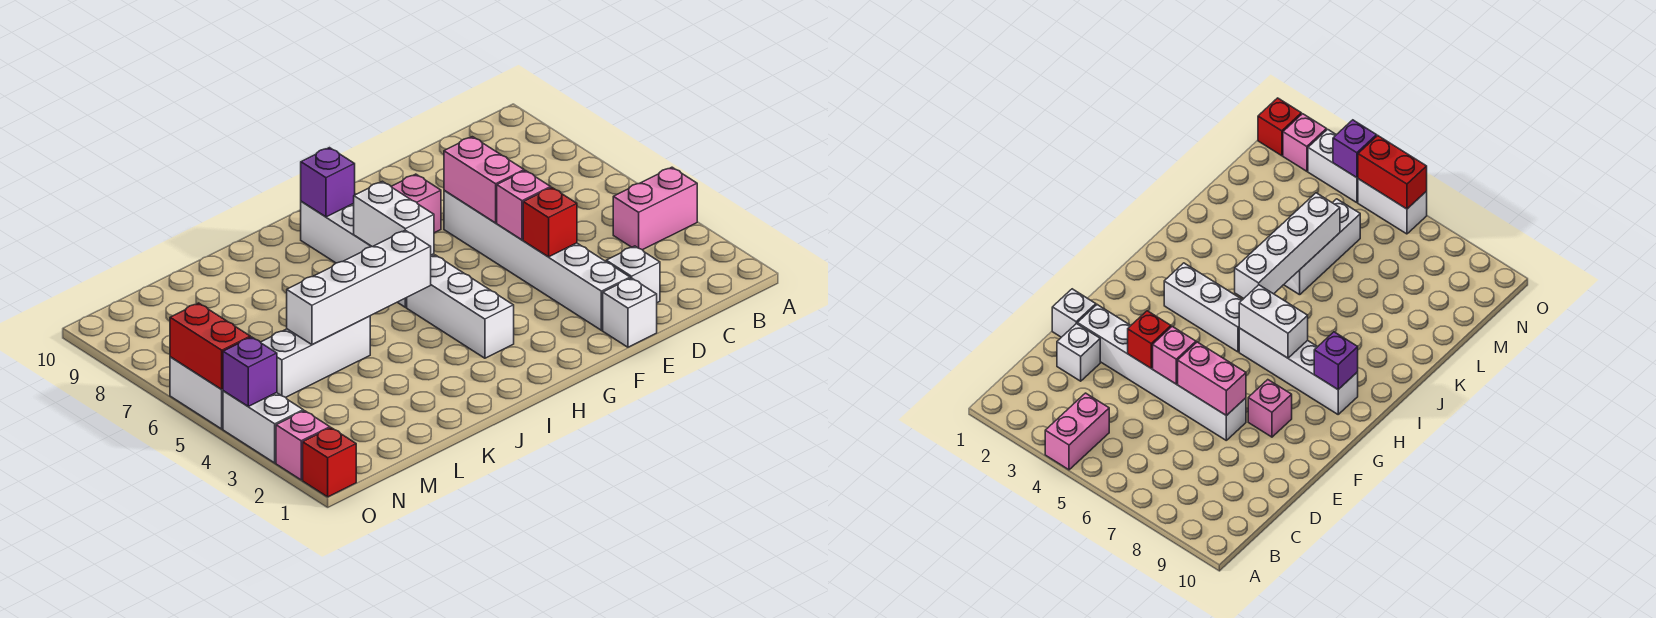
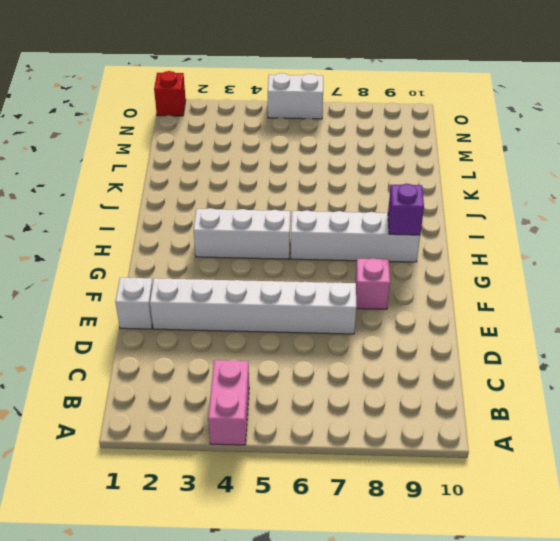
none -> white 1x1 brick [606,246,660,303]
none -> white 1x3 brick [261,316,370,397]
none -> pink 1x1 brick [276,411,330,480]

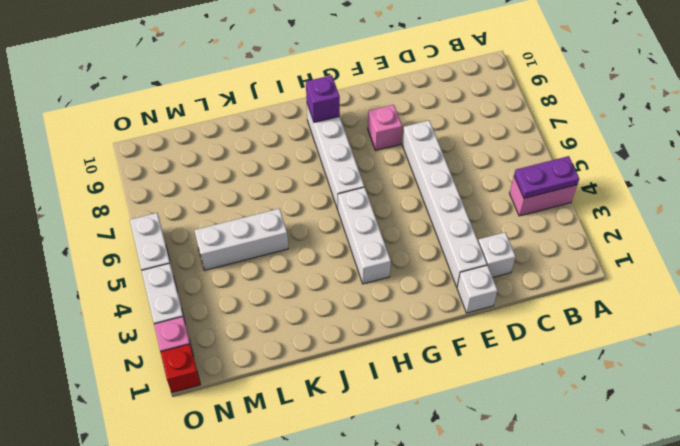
purple 1x2 plate [514,156,579,198] -> none
none -> red 1x1 brick [523,188,577,257]
none -> pink 1x1 brick [497,171,551,240]
none -> pink 1x2 brick [444,137,524,223]

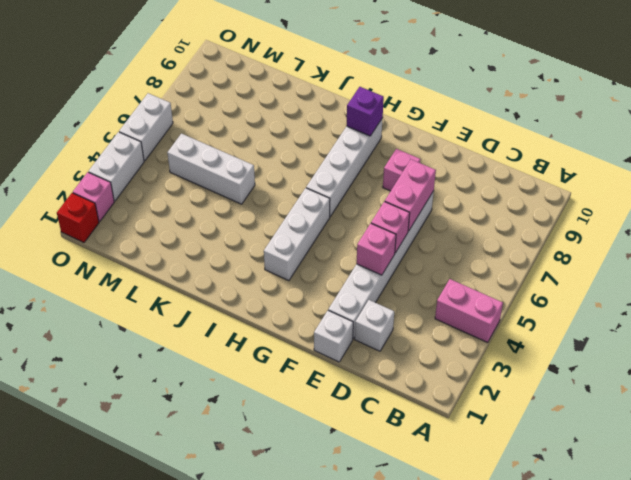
pink 1x1 brick [357,223,396,275] -> red 1x1 brick [523,188,577,257]
none -> white 1x2 brick [354,181,434,255]
none -> white 1x4 brick [287,230,431,345]
none -> purple 1x1 brick [223,337,277,406]

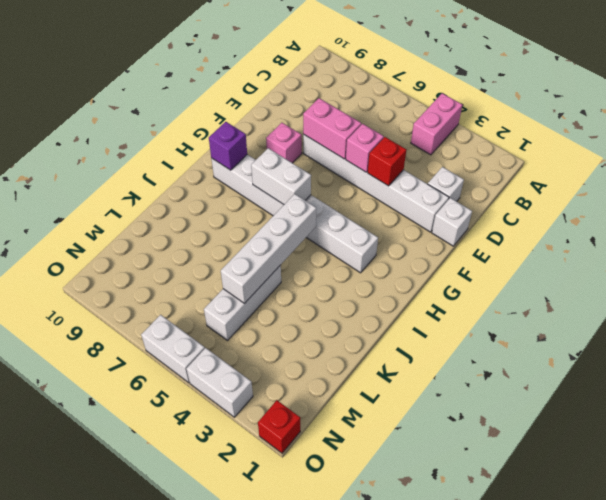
none -> pink 1x1 brick [276,411,330,480]
none -> purple 1x1 brick [223,337,277,406]
none -> red 1x2 brick [170,303,250,389]

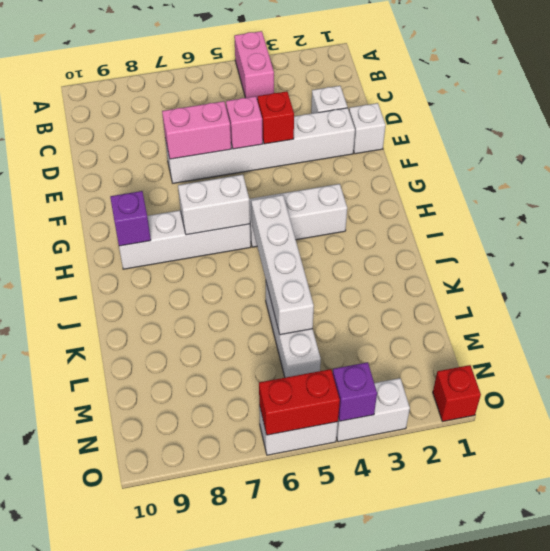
none -> pink 1x1 brick [391,174,441,233]
none -> pink 1x1 brick [276,411,330,480]

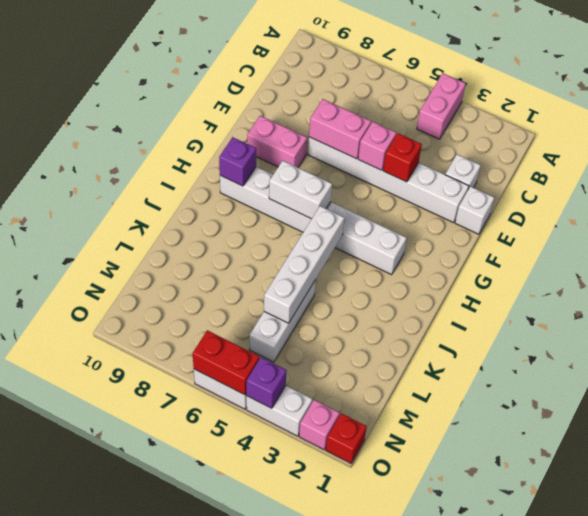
pink 1x2 brick [247,116,307,167] -> pink 1x1 brick [391,174,441,233]

